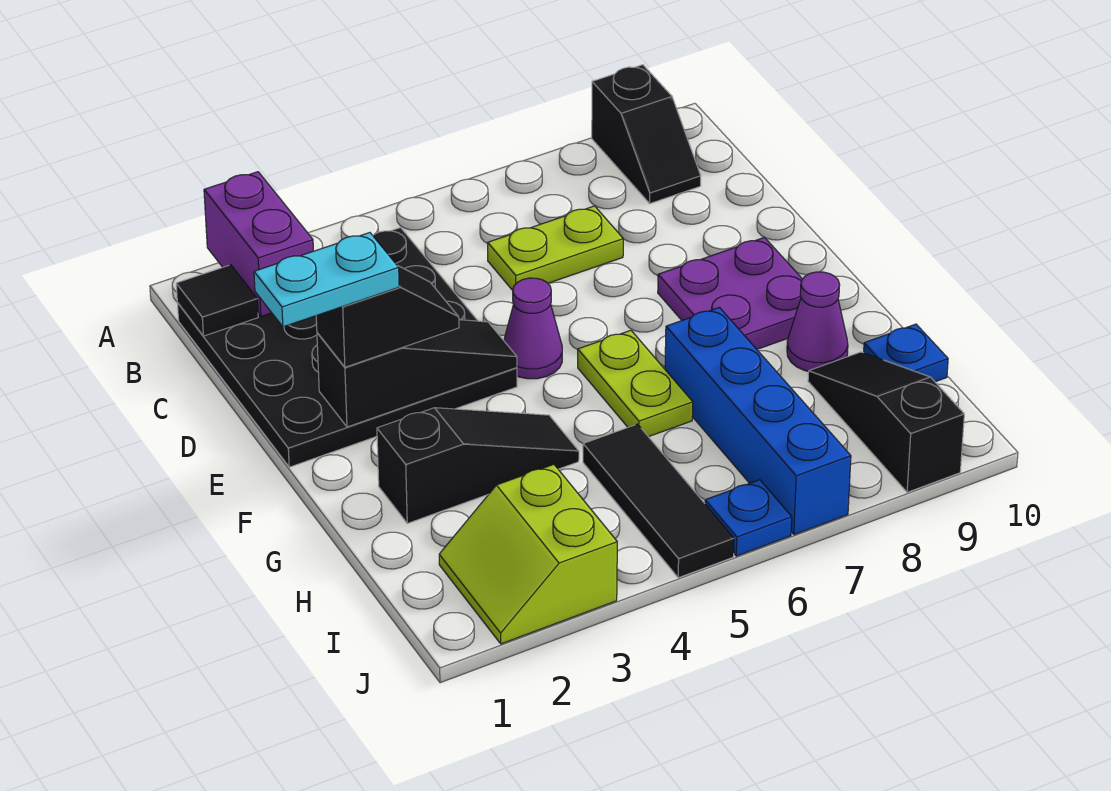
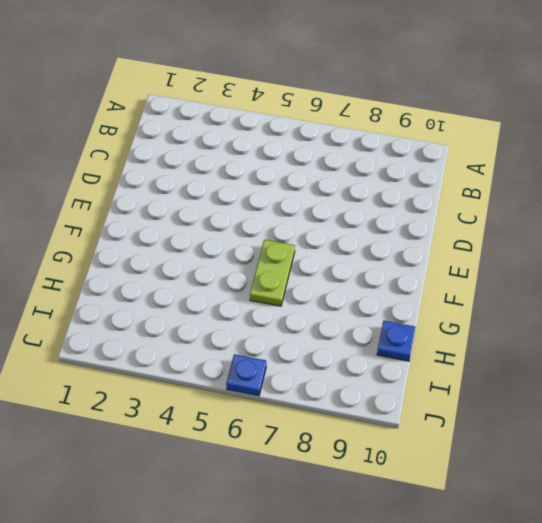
none -> black 1x2 slope [592,65,701,203]
none -> black 4x4 plate [177,228,517,467]
none -> lime 1x2 plate [488,206,623,290]

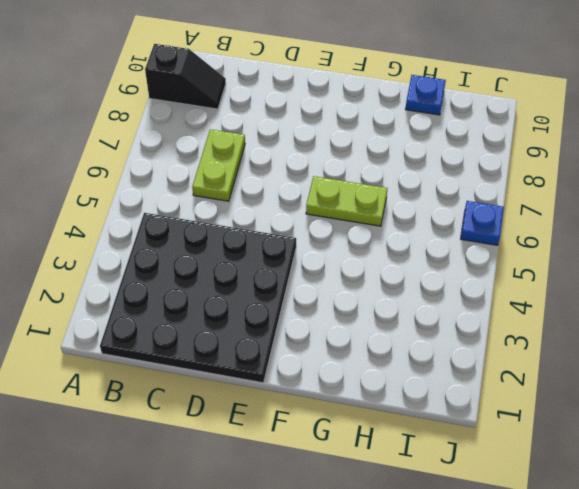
none -> purple 1x1 cone [504,278,562,379]
none -> purple 2x2 plate [658,237,802,349]
none -> black 1x3 slope [377,408,579,523]

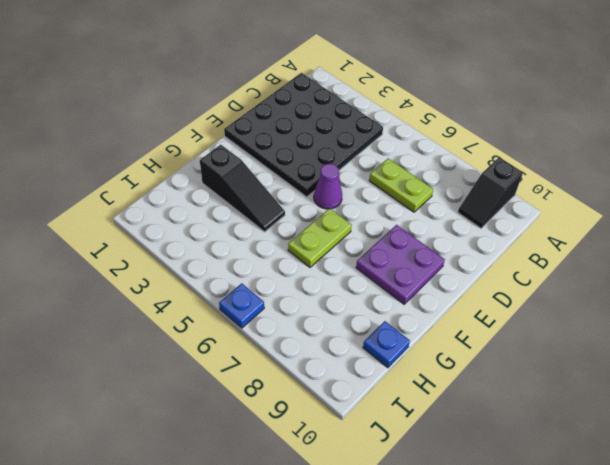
none -> blue 1x4 brick [665,307,851,535]
none -> purple 1x1 cone [787,272,848,371]
none -> black 1x3 tile [583,424,734,578]

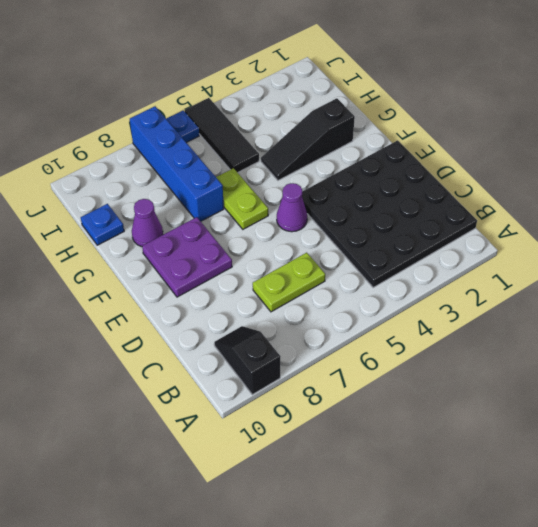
none -> black 1x3 slope [808,352,964,492]
none -> lime 2x2 slope [439,464,617,644]
none -> purple 1x2 brick [204,172,313,317]

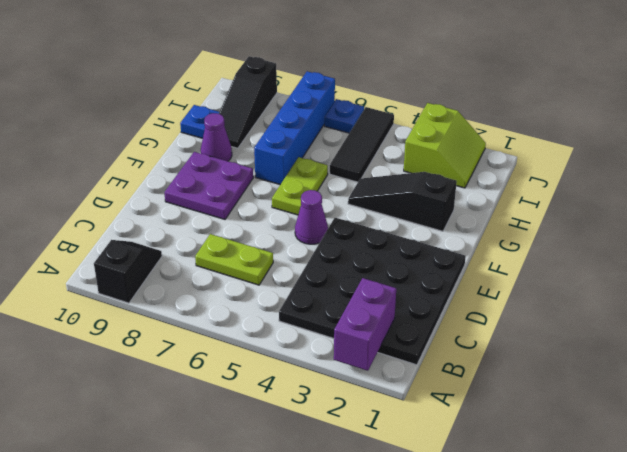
none -> black 1x1 tile [176,265,258,336]
none -> black 1x3 slope [317,320,517,427]
none -> black 1x2 slope [316,266,459,367]

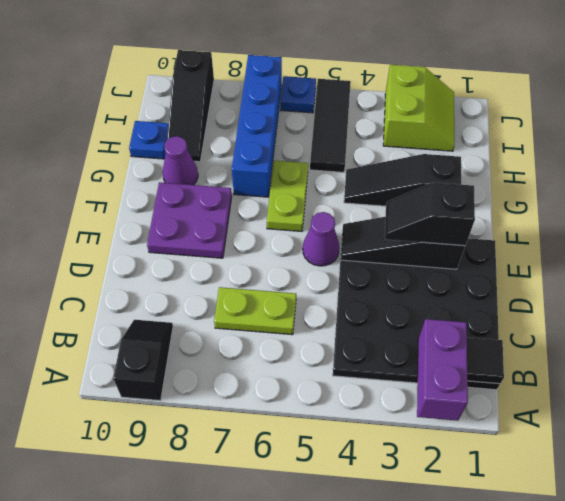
none -> cyan 1x2 plate [254,233,399,327]

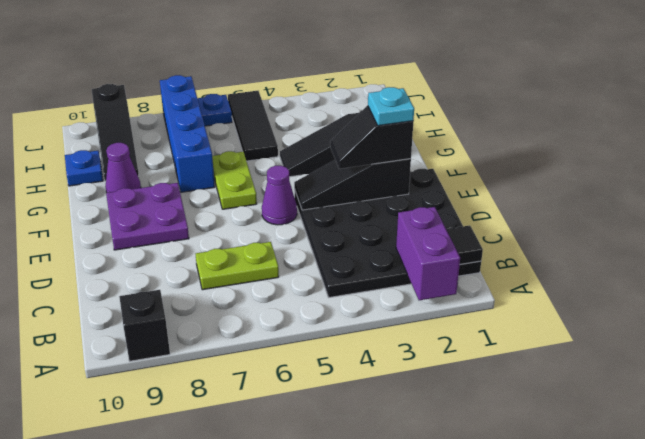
cyan 1x1 plate [368,87,414,126] -> cyan 1x2 plate [254,233,399,327]
none -> lime 2x2 slope [439,464,617,644]

